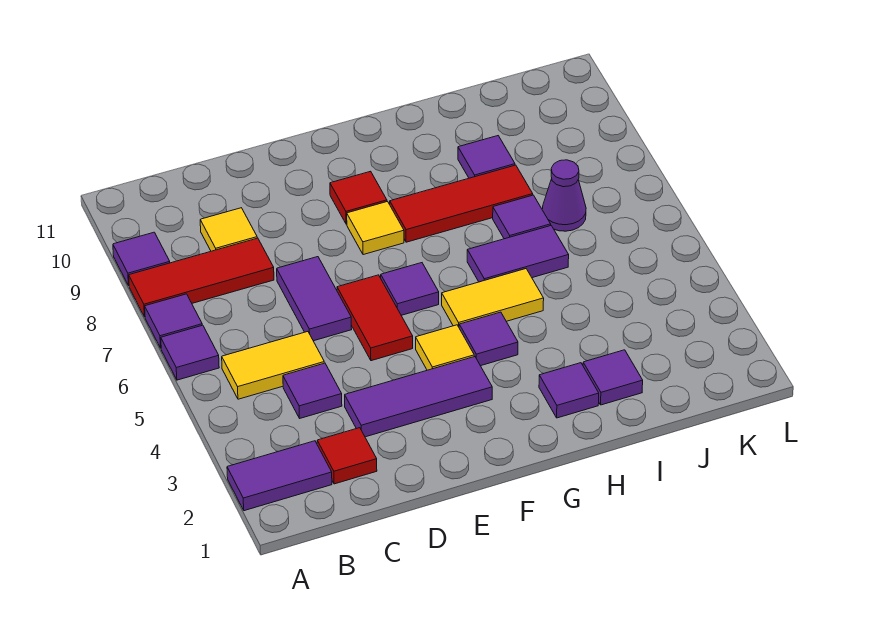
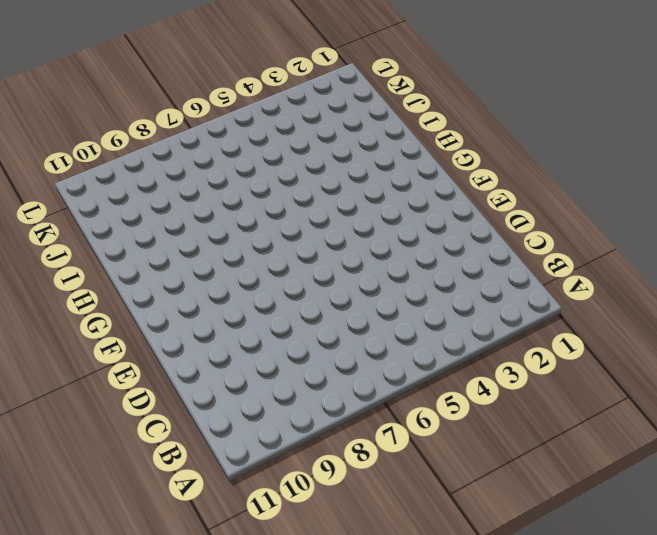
none -> purple 1x2 tile [227,441,332,511]
none -> purple 1x1 tile [161,325,219,380]
none -> purple 1x1 tile [145,294,202,348]

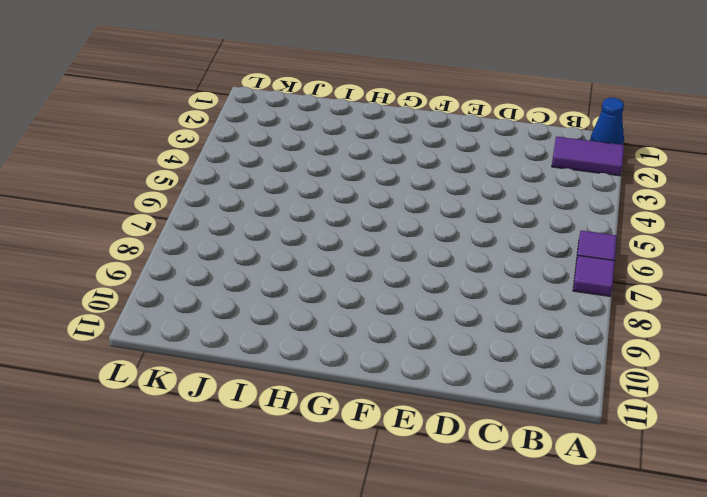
blue 1x1 cone [590,98,624,145] -> none
none -> red 1x3 tile [129,238,274,317]
none -> purple 1x1 tile [113,232,170,286]
none -> yellow 1x2 tile [222,332,324,399]

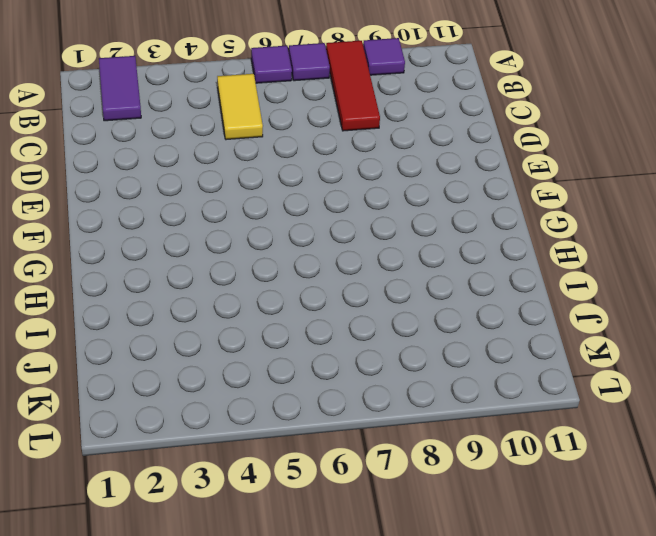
none -> red 1x1 tile [317,428,377,484]
none -> purple 1x1 tile [283,363,342,418]
none -> yellow 1x1 tile [200,208,257,251]

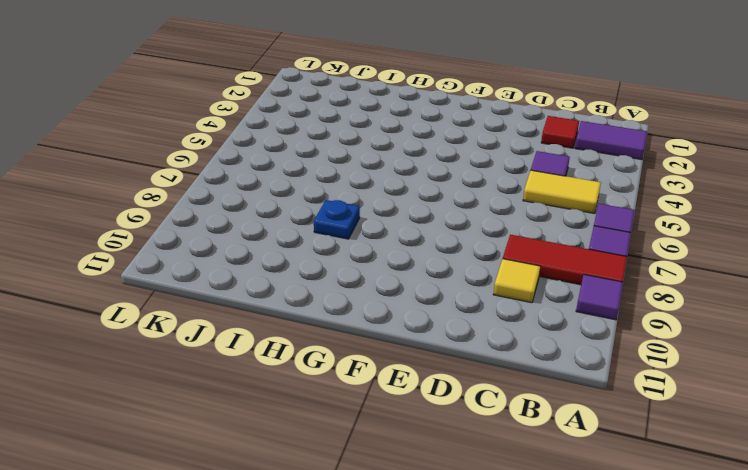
blue 1x1 plate [314,200,360,239] -> red 1x3 tile [390,165,533,242]
none -> purple 1x3 tile [345,357,492,437]
none -> purple 1x2 tile [277,257,352,341]
none -> red 1x2 tile [337,275,413,361]

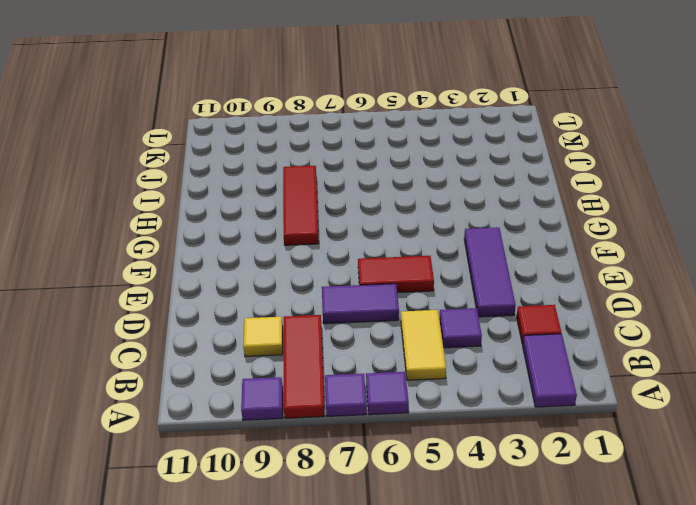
none -> yellow 1x1 tile [416,325,474,370]
none -> purple 1x1 tile [381,263,439,315]
none -> yellow 1x1 tile [347,202,404,255]

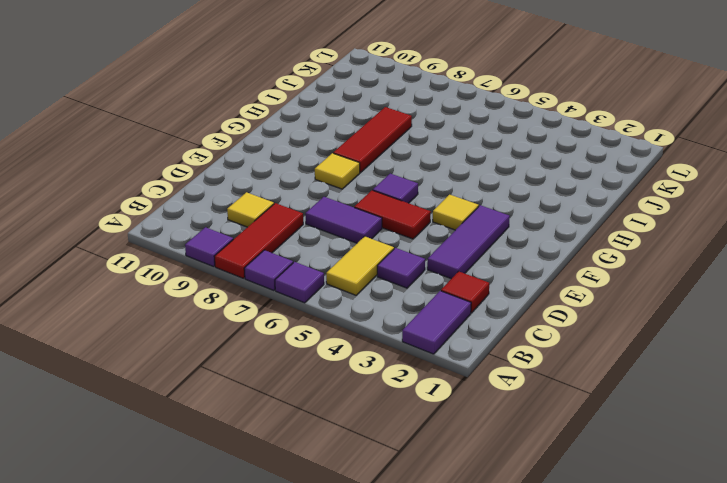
none -> red 1x1 tile [330,171,387,224]
none -> purple 1x1 tile [459,312,518,366]
none -> yellow 1x2 tile [442,269,544,327]

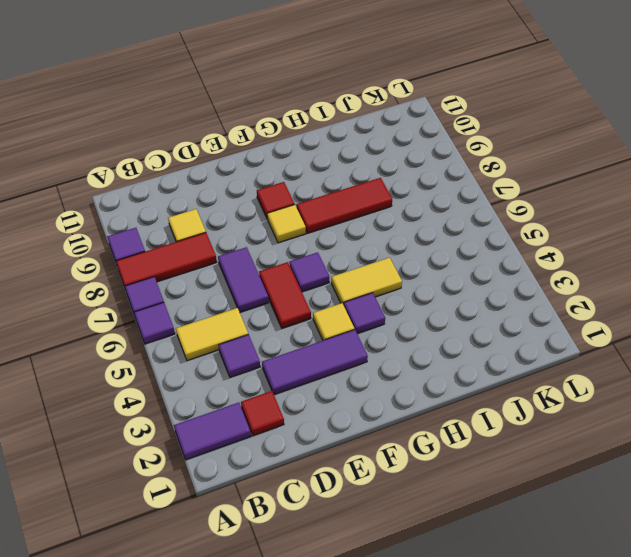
none -> purple 1x1 tile [539,363,599,418]
none -> purple 1x2 tile [467,226,569,282]
none -> purple 1x1 tile [583,350,643,405]

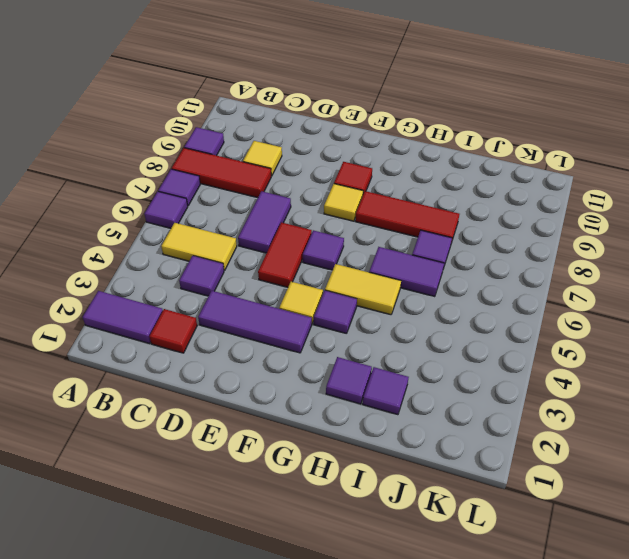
none -> purple 1x1 tile [458,136,515,178]
none -> purple 1x1 cone [542,160,586,231]

